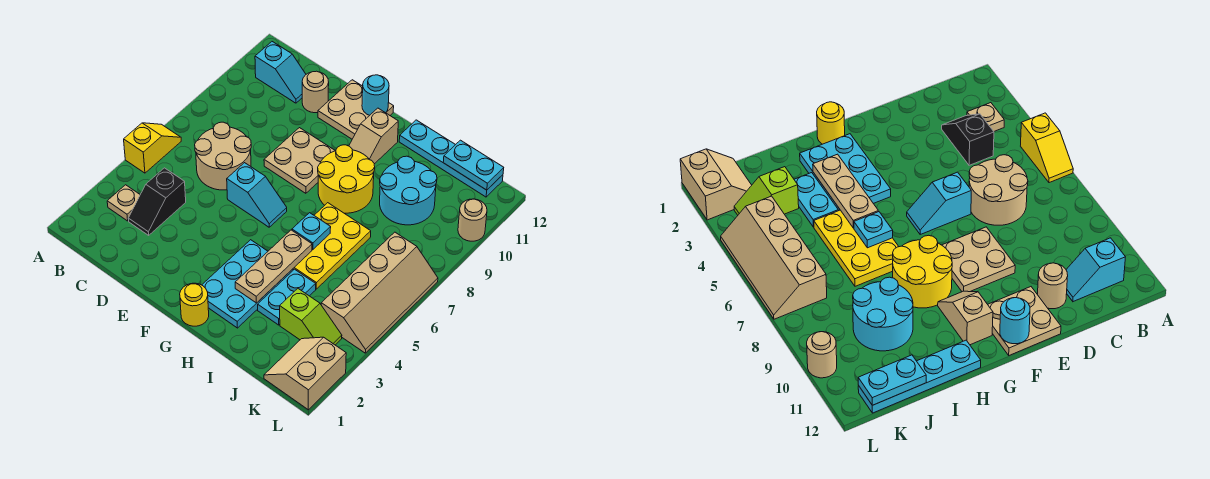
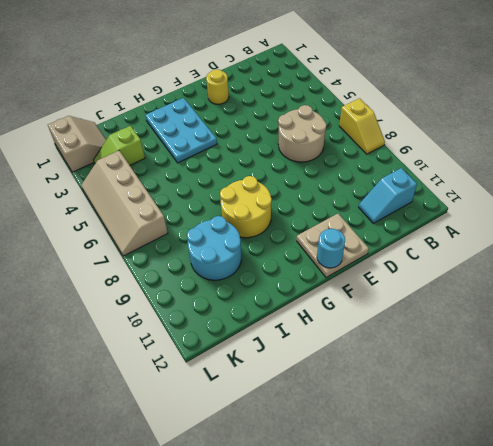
yellow 1x2 slope [339,98,385,154] -> yellow 1x2 slope moved to [124,123,181,173]
yellow 1x1 round brick [206,69,229,104] -> yellow 1x1 round brick moved to [180,283,209,326]
none -> tan 1x1 plate [107,185,140,221]
none -> black 1x2 slope [128,168,186,235]
none -> tan 1x1 round brick [302,71,329,113]

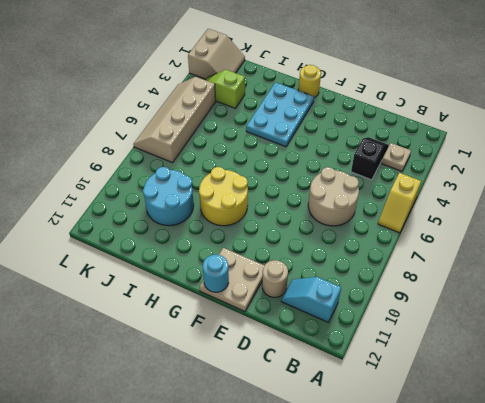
none -> cyan 1x2 slope [227,163,287,227]
none -> tan 2x2 plate [264,128,335,193]
none -> tan 1x2 slope [349,108,398,164]

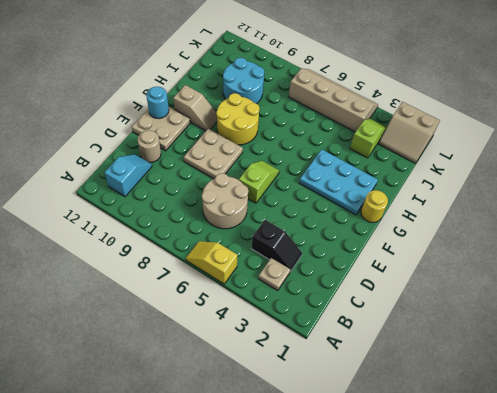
lime 1x2 slope [239,161,279,203] -> cyan 1x2 slope [227,163,287,227]
none -> yellow 2x3 plate [293,203,371,289]
none -> cyan 1x4 plate [399,120,503,197]
none -> cyan 1x2 plate [258,269,316,325]

